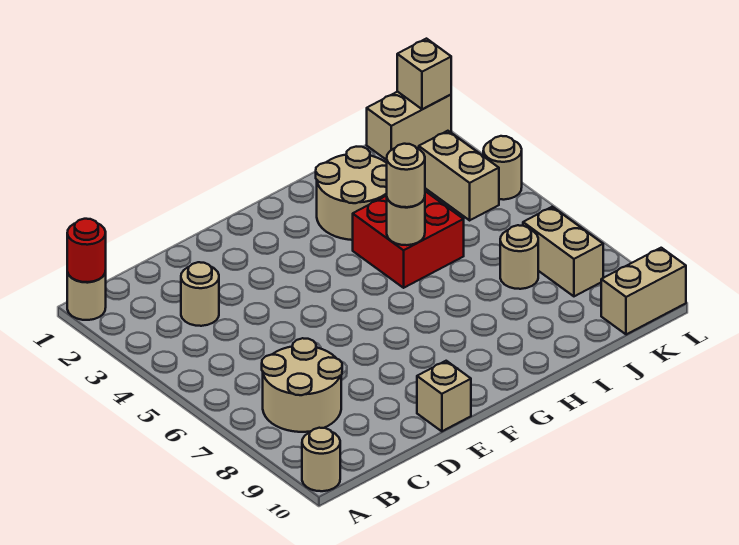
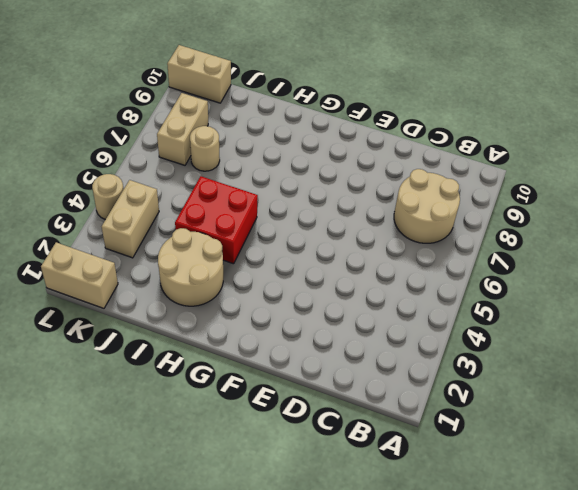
none -> tan 1x1 round brick [67,271,106,320]
none -> tan 1x1 round brick [302,428,340,491]
none -> tan 1x1 round brick [181,262,219,326]

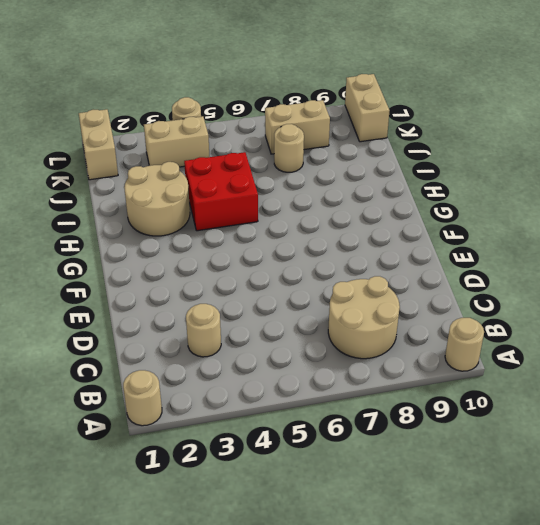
none -> tan 1x1 brick [417,361,471,431]
none -> red 1x1 round brick [67,219,106,282]
none -> tan 1x1 round brick [387,198,425,245]

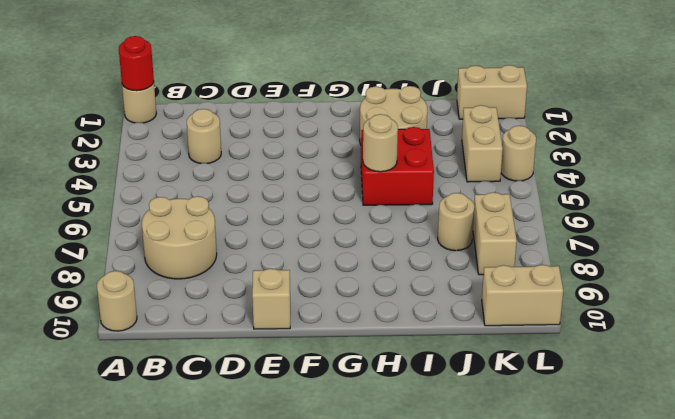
none -> tan 1x1 brick [397,39,451,109]
none -> tan 1x1 round brick [387,144,425,207]

